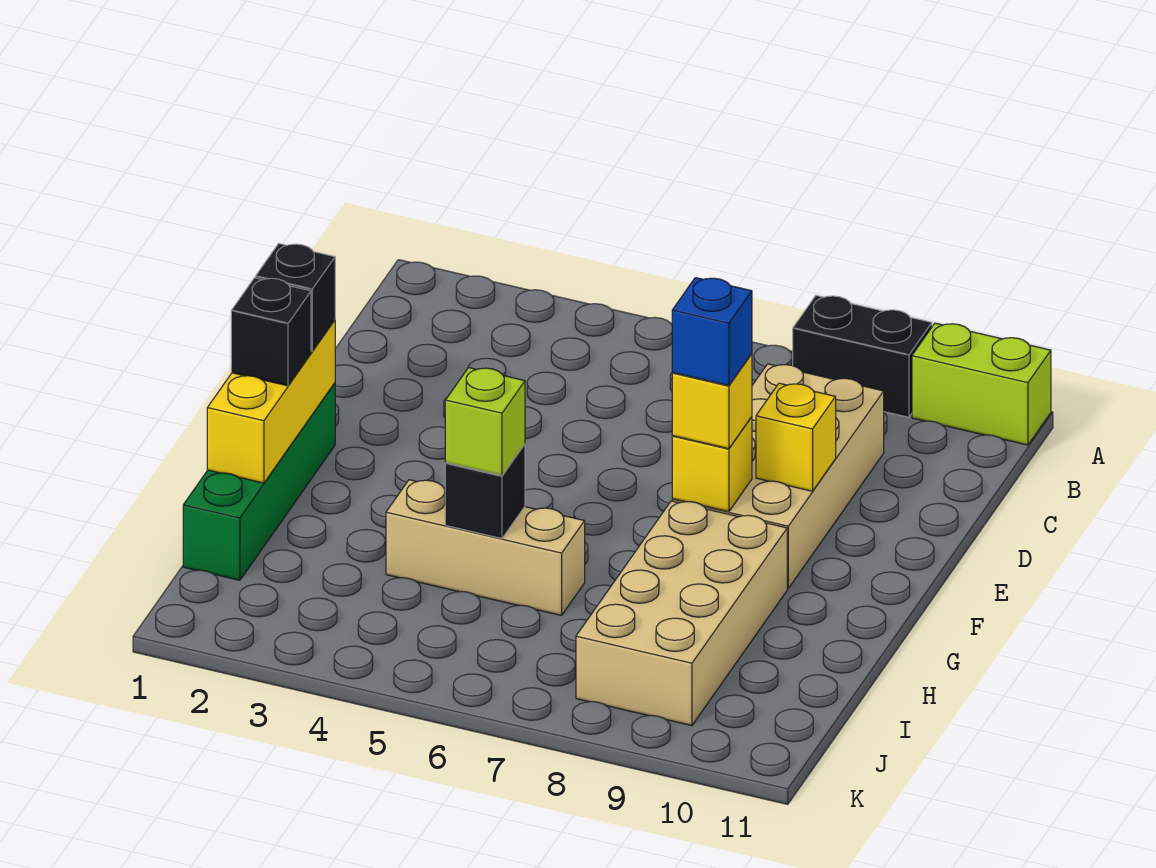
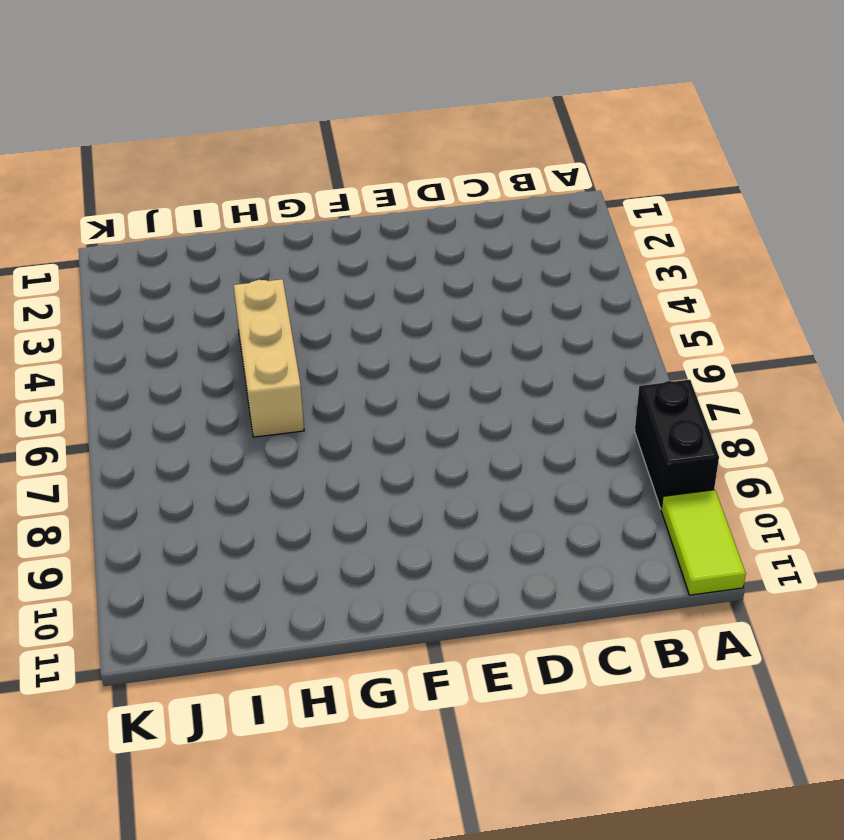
lime 1x2 tile [661,490,746,595] -> lime 1x2 brick [912,323,1051,445]
none -> tan 2x4 brick [672,364,884,588]
none -> green 1x4 brick [183,383,335,580]
none -> tan 2x4 brick [576,501,787,726]

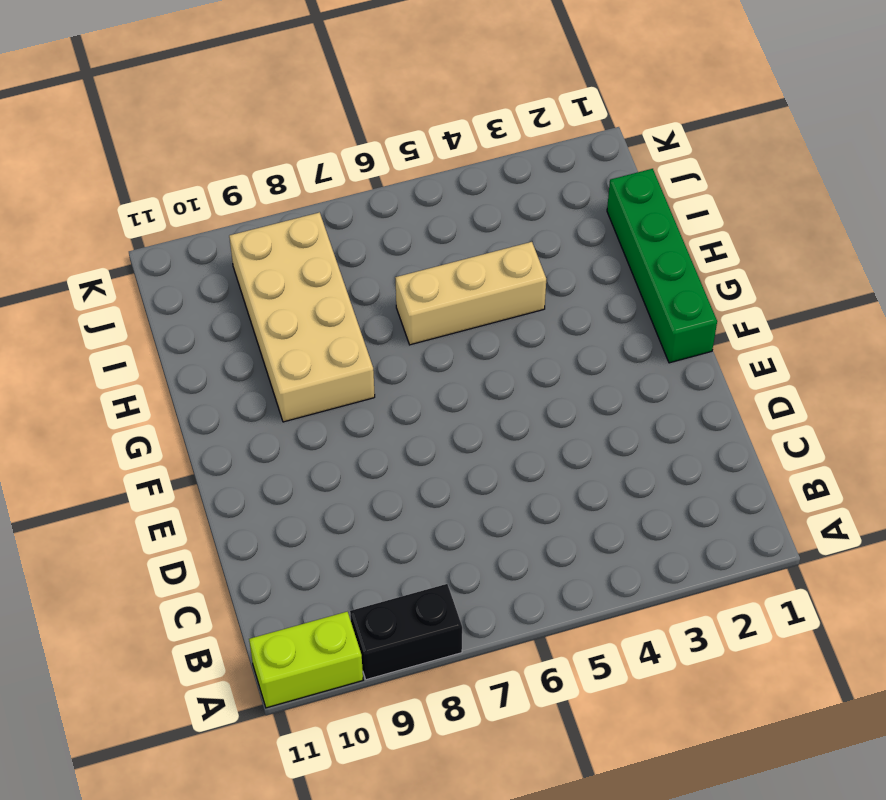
none -> tan 2x4 brick [672,364,884,588]
none -> yellow 1x1 brick [756,383,836,491]
none -> yellow 1x3 brick [207,320,335,483]

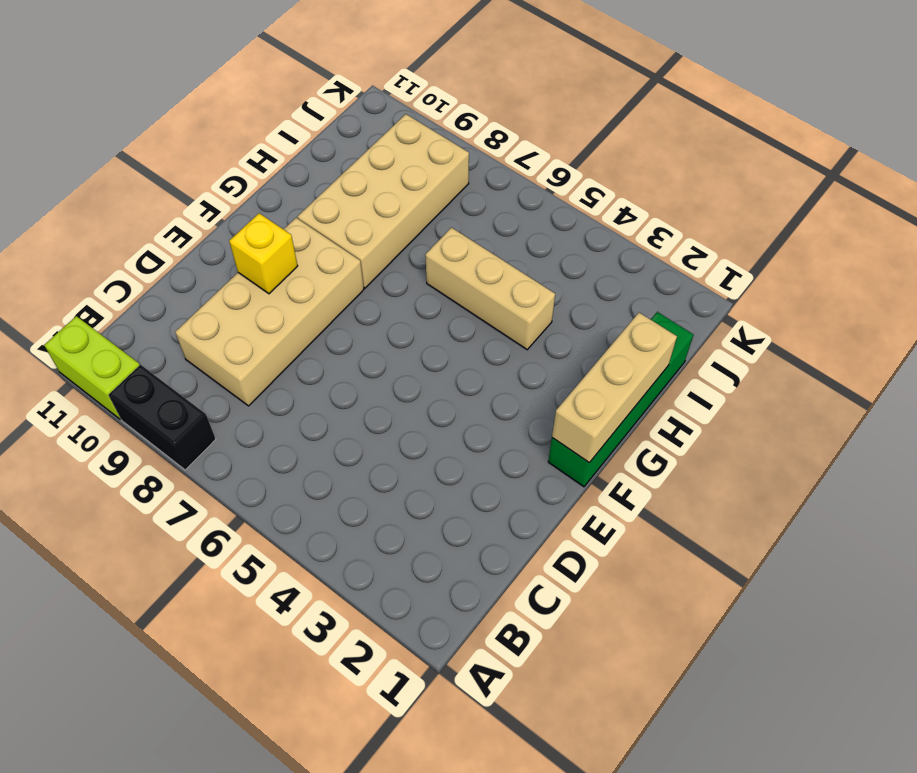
tan 1x3 brick [552,313,677,463] -> yellow 1x3 brick [207,320,335,483]
none -> yellow 1x1 brick [672,417,752,512]
none -> black 1x1 brick [445,444,525,539]
none -> black 1x1 brick [256,244,335,351]

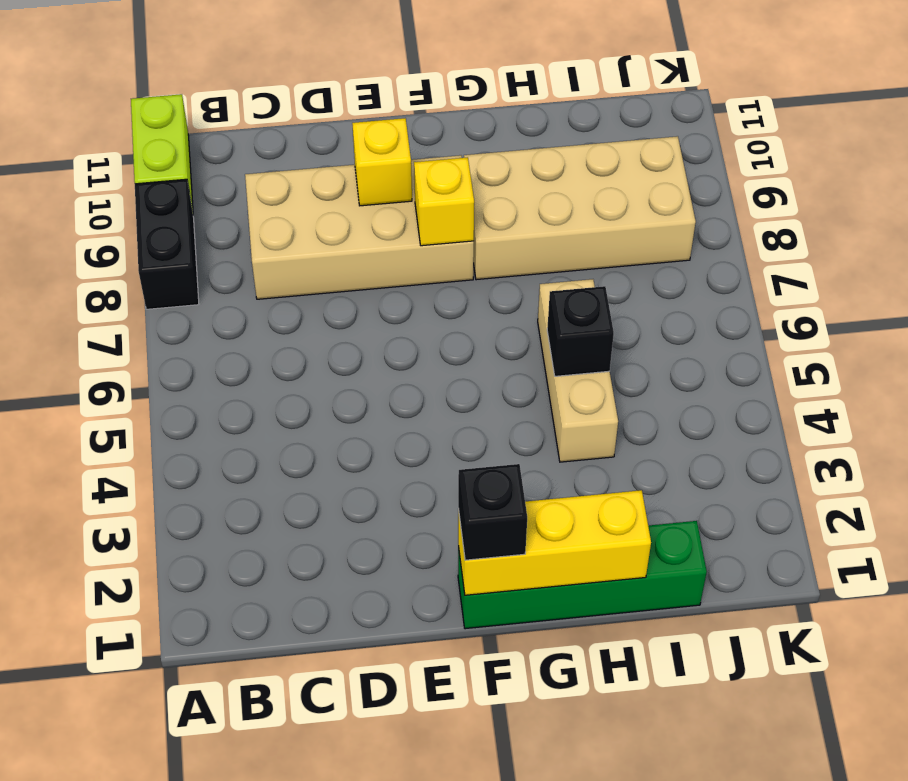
none -> yellow 1x1 brick [672,354,752,449]
none -> black 1x1 brick [231,278,311,386]
none -> lime 1x1 brick [445,368,525,475]

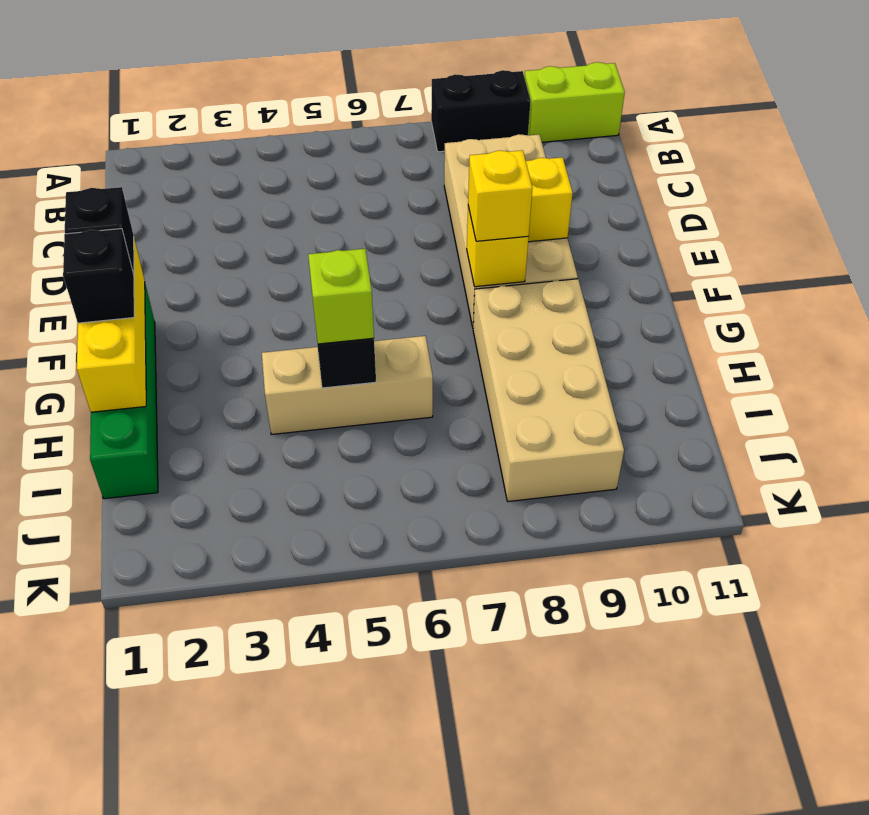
none -> blue 1x1 brick [672,278,752,386]

